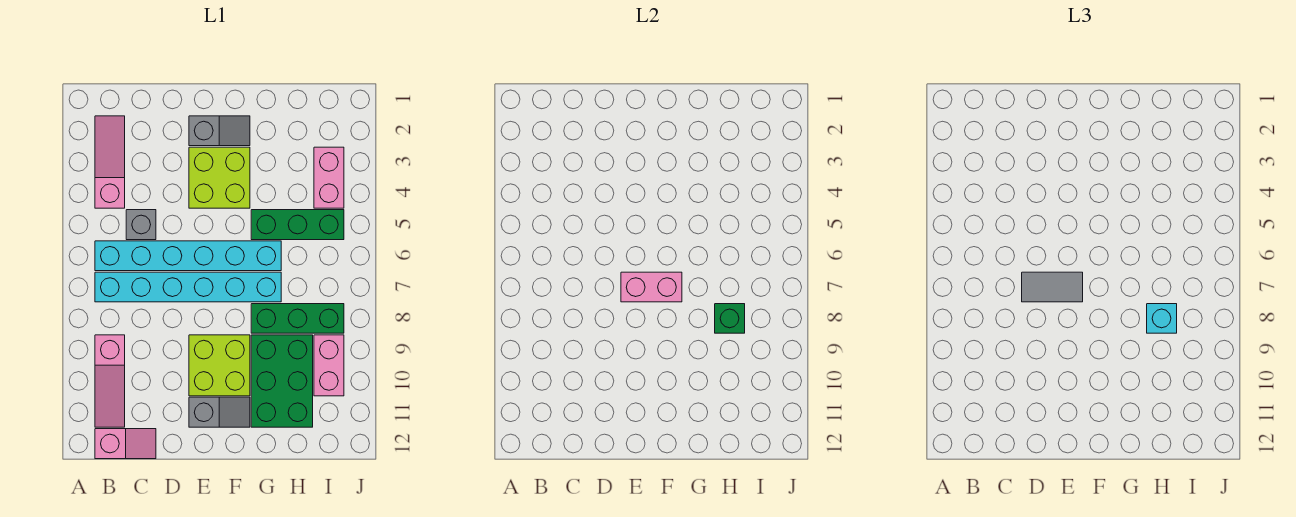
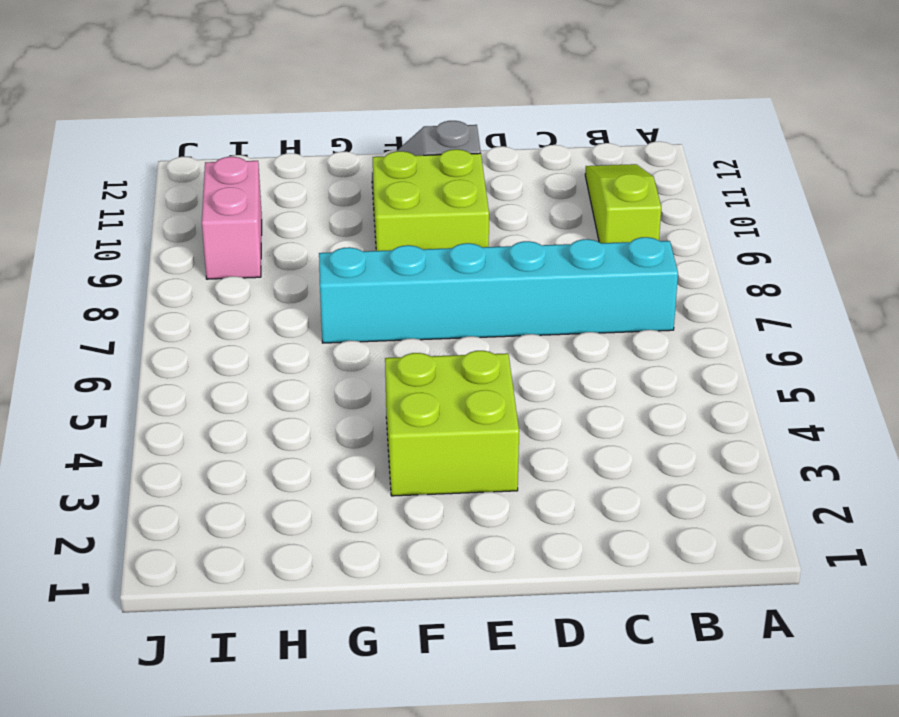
lime 1x3 slope [585,164,661,243] -> pink 1x3 slope [95,335,125,427]
none -> pink 1x3 slope [95,116,125,208]
none -> cyan 1x6 brick [95,241,281,271]
none -> pink 1x2 slope [95,429,156,459]

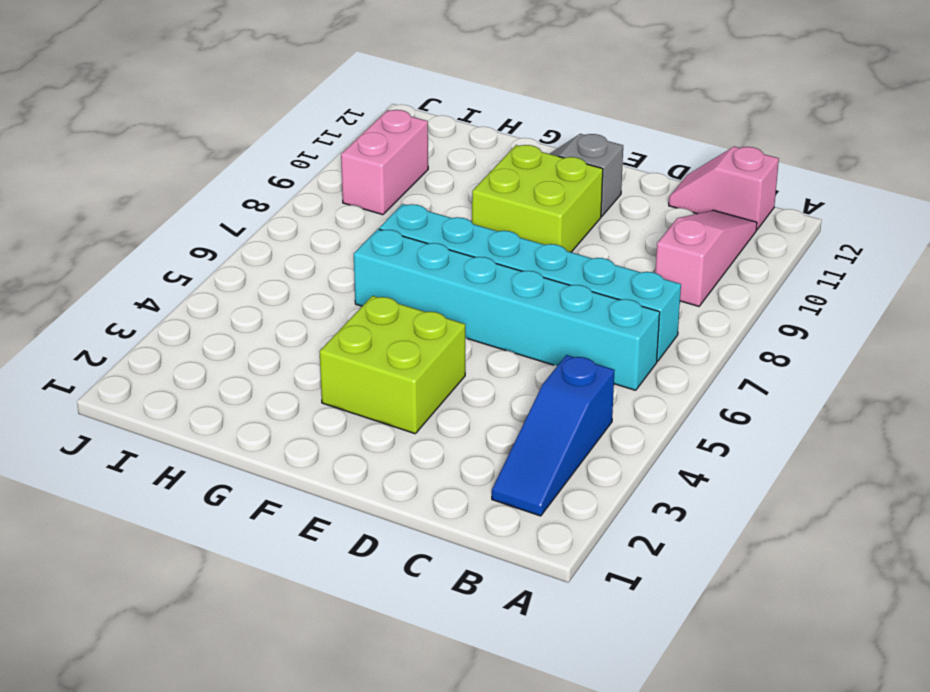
blue 1x3 slope [492,355,615,516] -> pink 1x3 slope [95,116,125,208]
none -> grey 1x1 brick [126,210,156,240]
none -> grey 1x2 slope [189,116,250,146]
none -> green 1x3 brick [251,210,344,240]

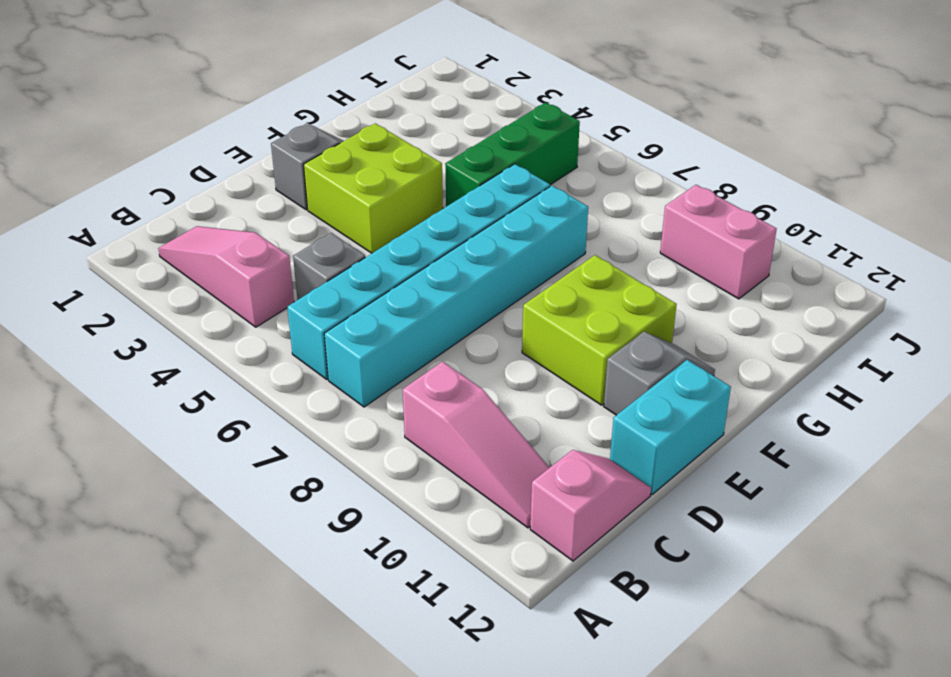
cyan 1x2 brick [610,360,731,494] -> none
none -> green 1x3 brick [251,304,344,333]
none -> green 2x3 brick [251,335,313,427]
none -> pink 1x2 brick [314,147,344,208]

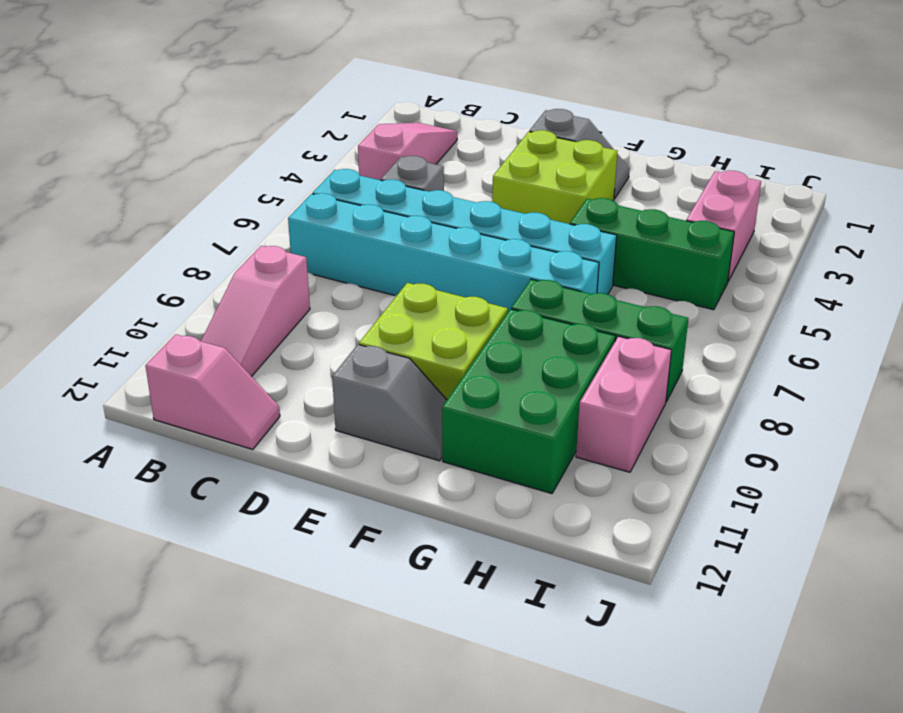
none -> pink 1x2 brick [621,272,682,302]
none -> green 1x1 brick [715,304,745,333]
none -> grey 1x2 tile [1022,272,1083,302]

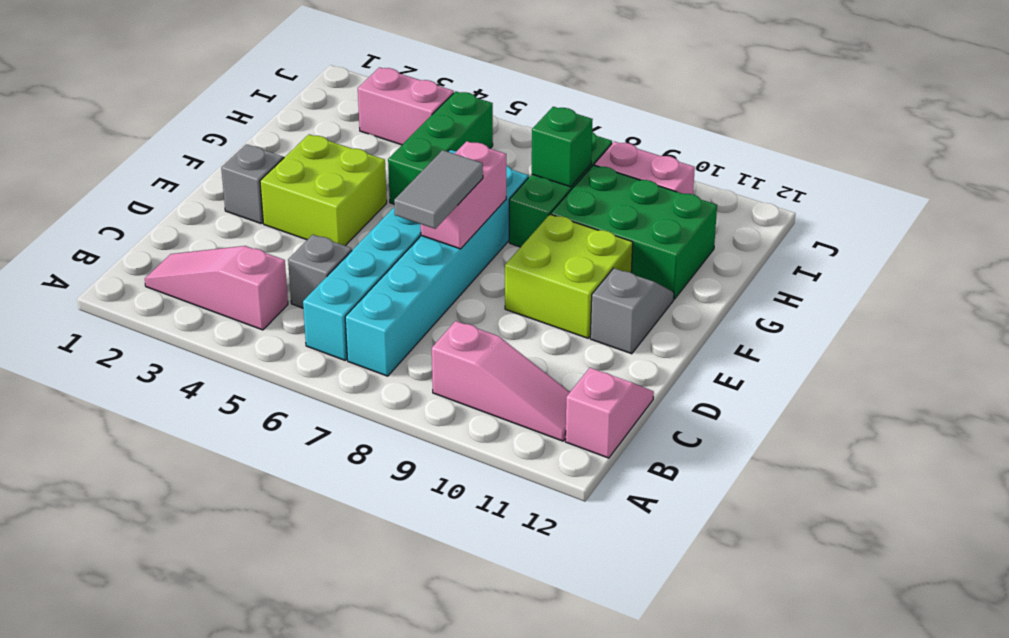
none -> cyan 1x1 brick [1147,304,1177,333]

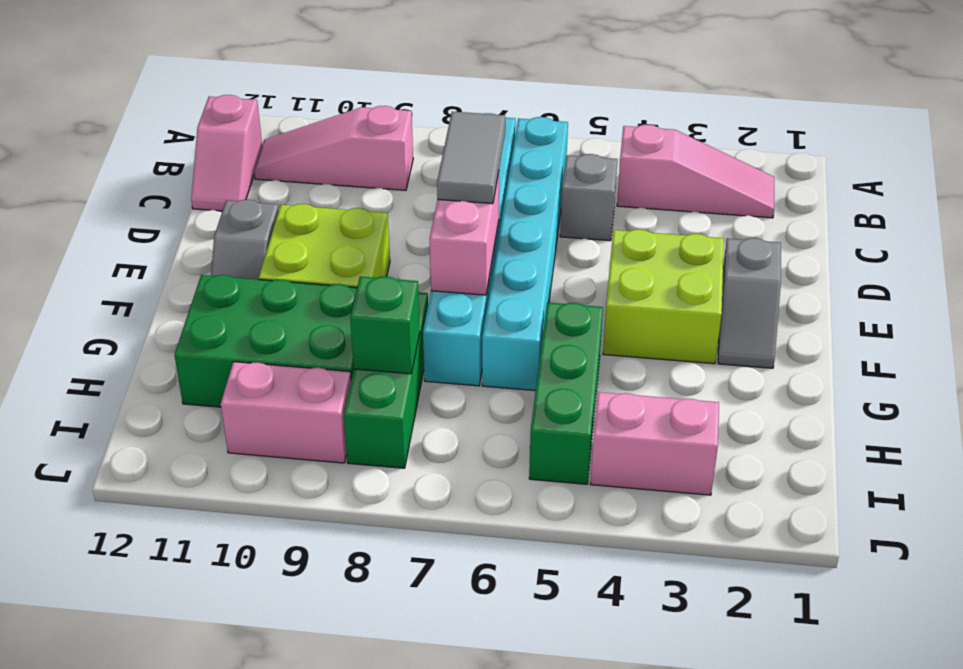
none -> cyan 1x1 brick [1147,304,1177,333]

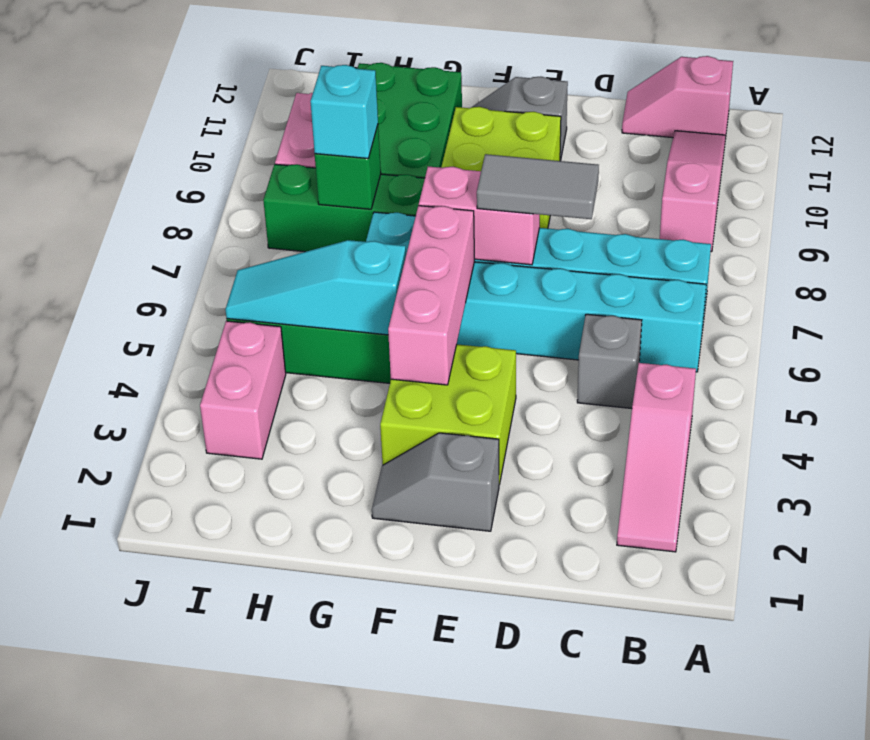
pink 1x3 brick [388,206,475,385] -> none
cyan 1x3 slope [225,240,406,335] -> none

